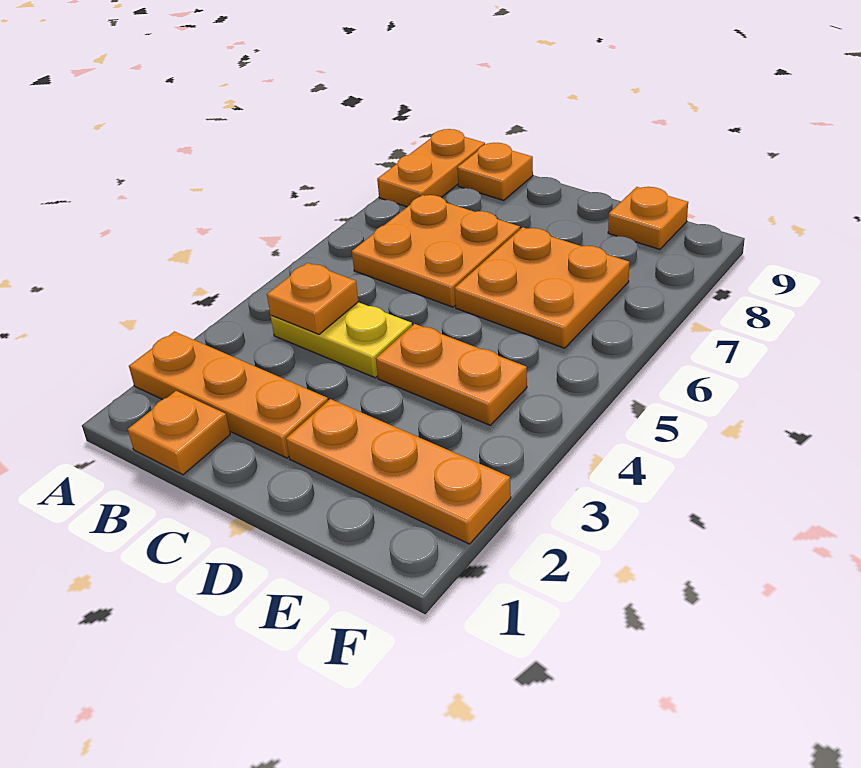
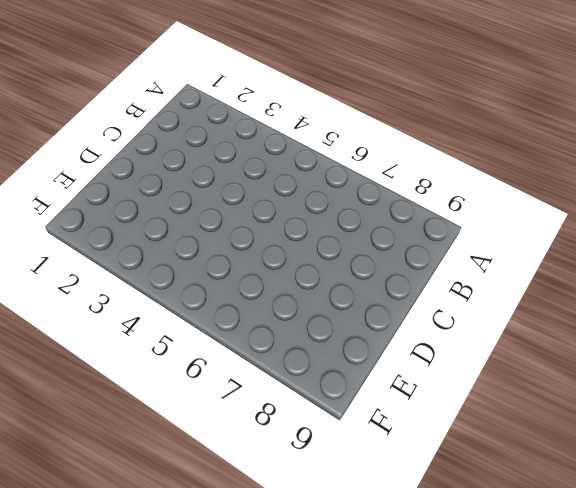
none -> orange 1x3 plate [129,332,328,458]
none -> orange 1x2 plate [377,129,485,207]

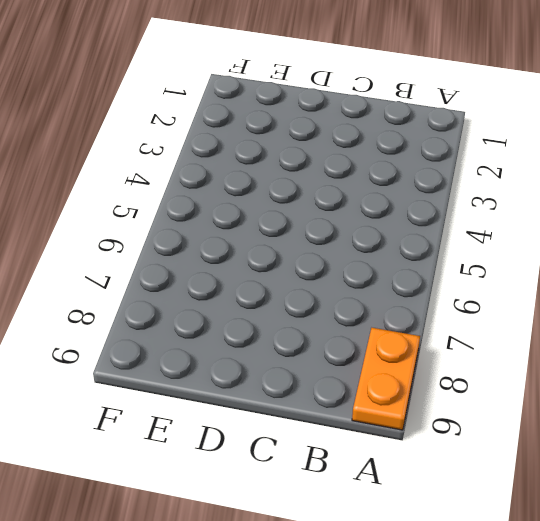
none -> orange 1x3 plate [129,332,328,458]
none -> orange 1x1 plate [128,391,230,475]

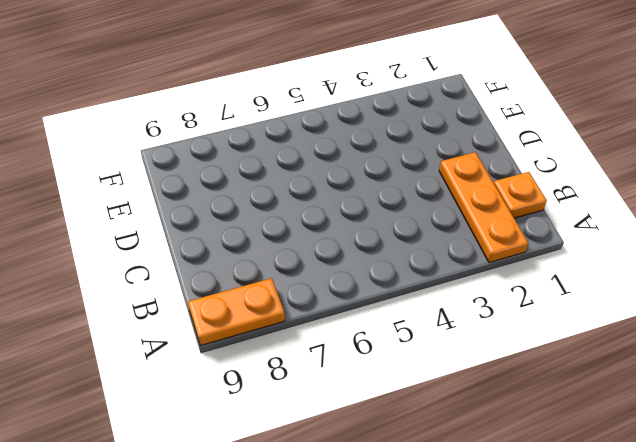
none -> yellow 1x2 plate [271,302,412,378]
none -> orange 2x2 plate [352,195,520,307]

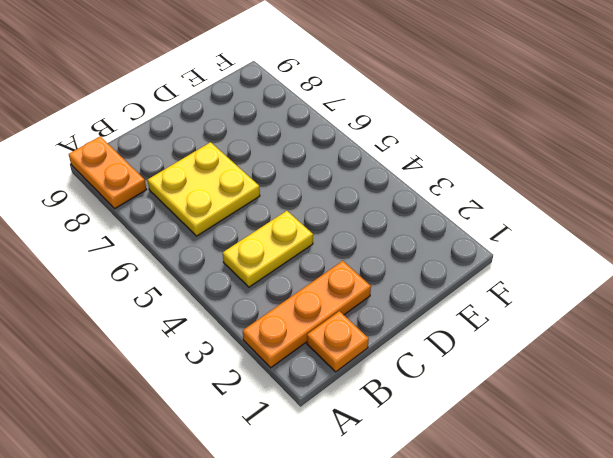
yellow 2x2 plate [148,142,260,236] -> orange 2x2 plate [352,195,520,307]
none -> orange 1x1 plate [457,143,533,200]
none -> orange 1x3 plate [286,399,511,544]

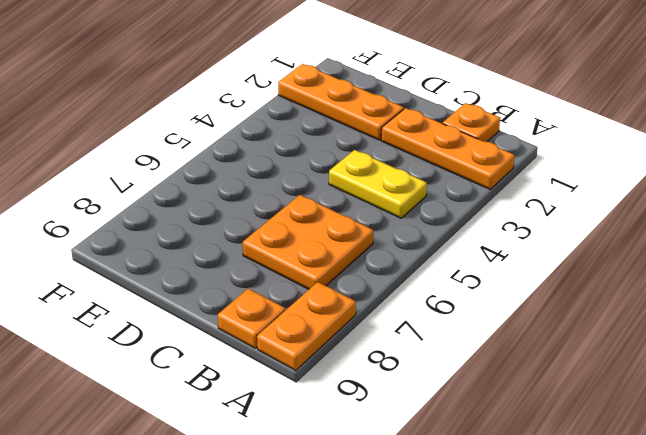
none -> orange 1x2 plate [376,324,527,425]
none -> orange 2x2 plate [455,227,630,348]

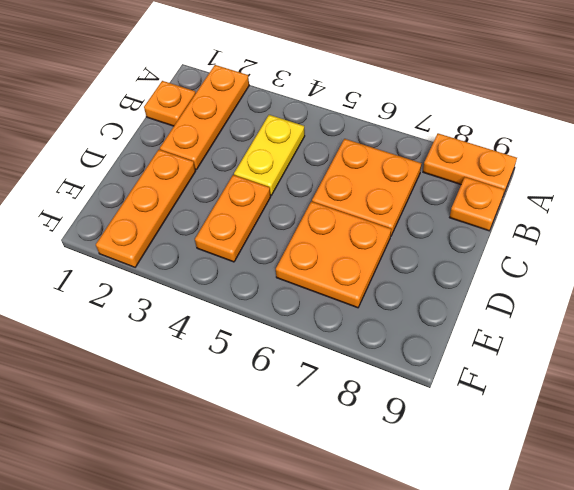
none -> orange 1x1 plate [608,187,688,249]
none -> orange 1x1 plate [267,263,359,334]

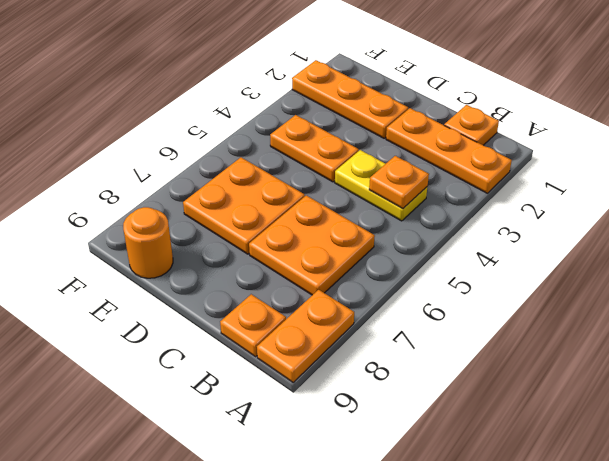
orange 1x1 round brick [123,207,173,278] -> orange 1x1 plate [608,187,688,249]

